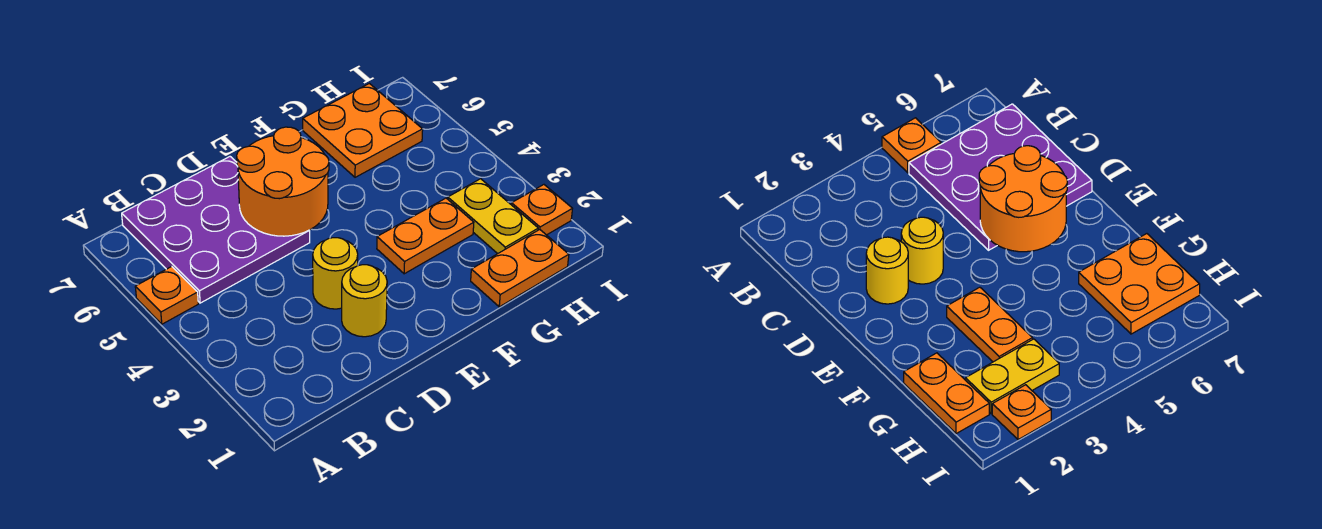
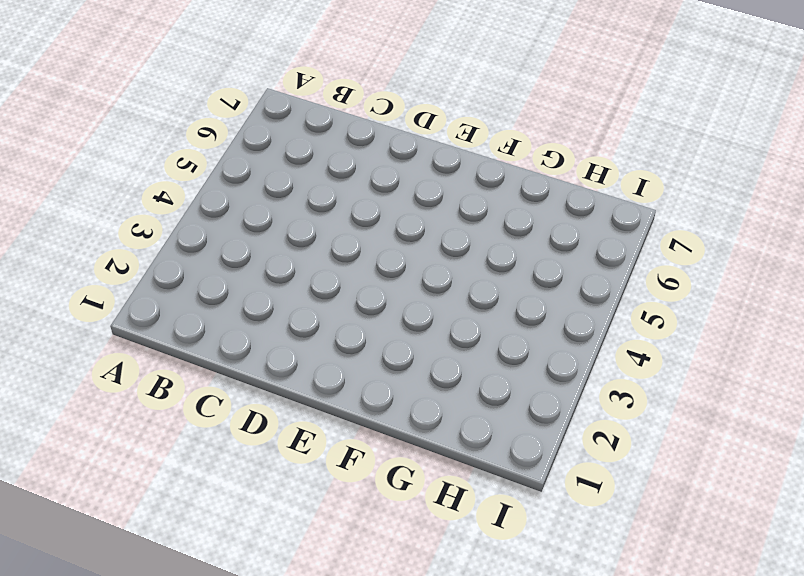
none -> orange 1x1 plate [135,267,198,324]
none -> purple 3x3 plate [122,157,310,303]

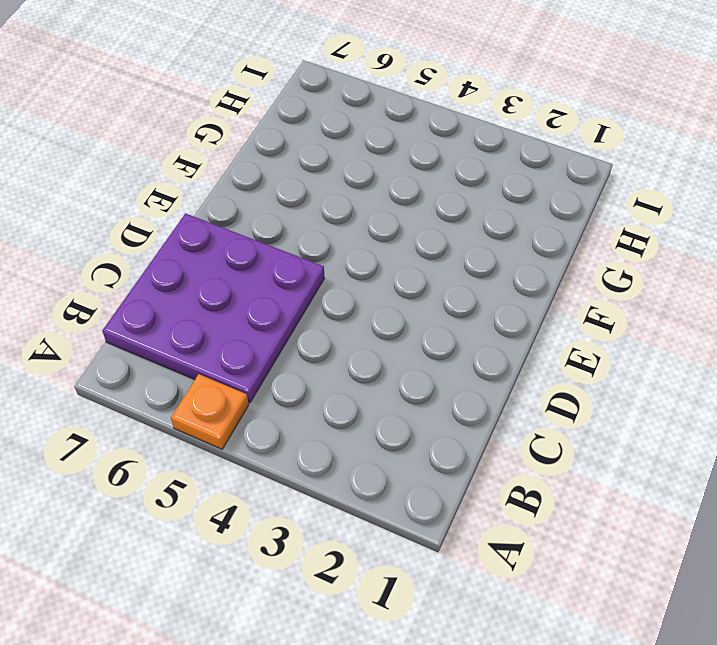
none -> yellow 1x1 round brick [342,265,387,337]
none -> yellow 1x1 round brick [313,238,358,309]

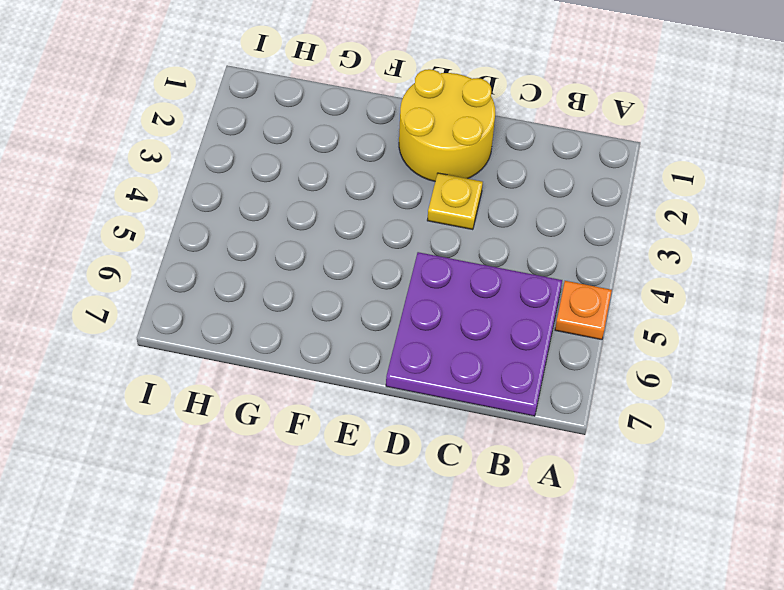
yellow 2x2 round brick [399,69,495,181] -> yellow 1x1 round brick [342,265,387,337]
yellow 1x1 plate [427,173,483,230] -> yellow 1x1 round brick [313,238,358,309]
none -> orange 1x2 plate [377,198,474,274]
none -> orange 1x2 plate [471,230,569,307]

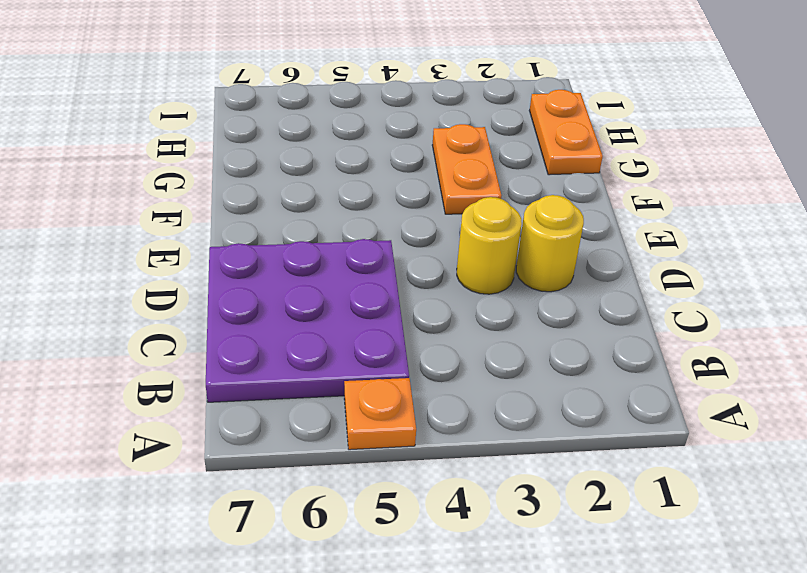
none -> orange 2x2 plate [303,84,423,177]
none -> yellow 1x2 plate [448,179,538,254]

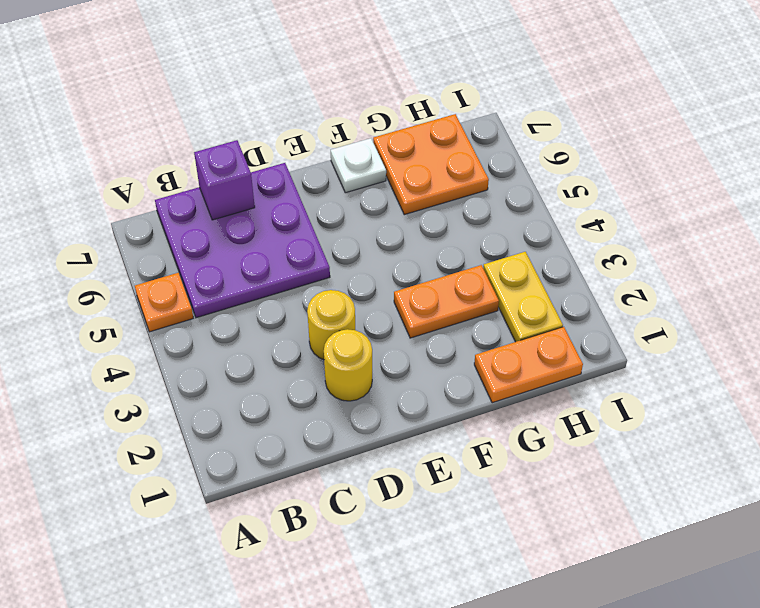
purple 1x1 brick [194,140,255,220] -> none
white 1x1 plate [331,138,386,193] -> none
none -> orange 1x1 plate [511,185,572,235]
none -> orange 2x2 round brick [237,127,329,236]

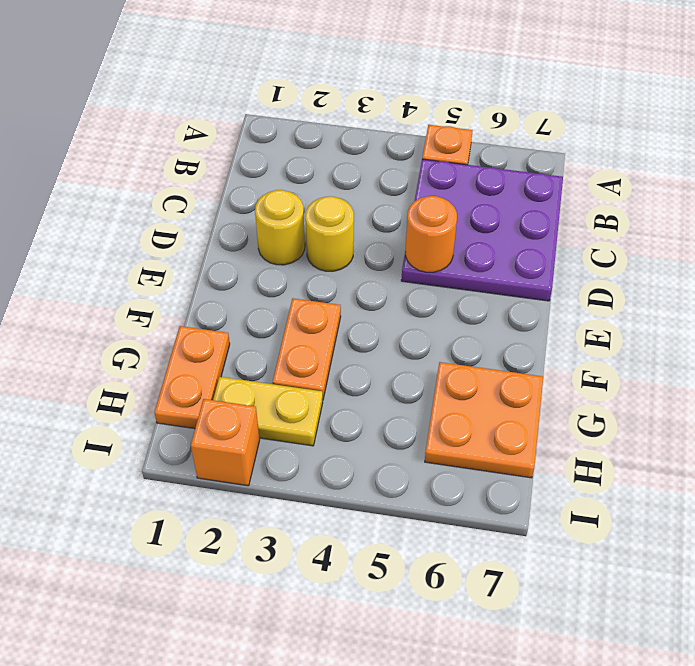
orange 1x1 round brick [405,196,457,272] -> orange 2x2 round brick [237,127,329,236]
orange 1x1 brick [191,399,260,486] -> orange 1x1 plate [511,185,572,235]

